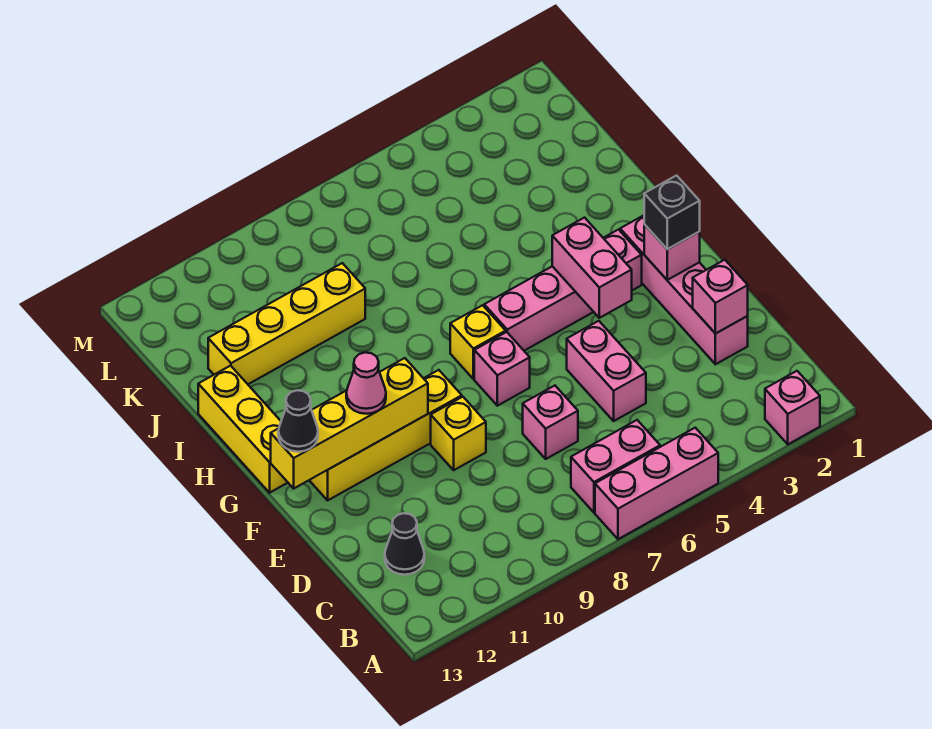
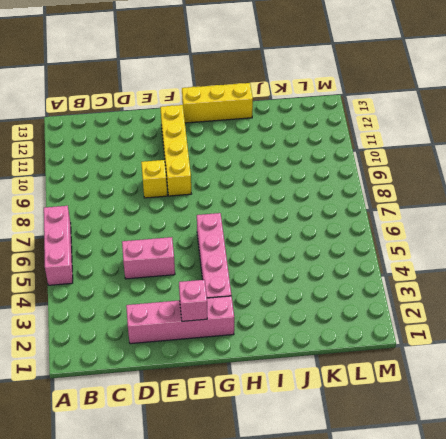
none -> pink 1x1 brick [765,371,820,444]
none -> pink 1x2 brick [571,420,660,512]
none -> black 1x1 cone [385,513,424,575]

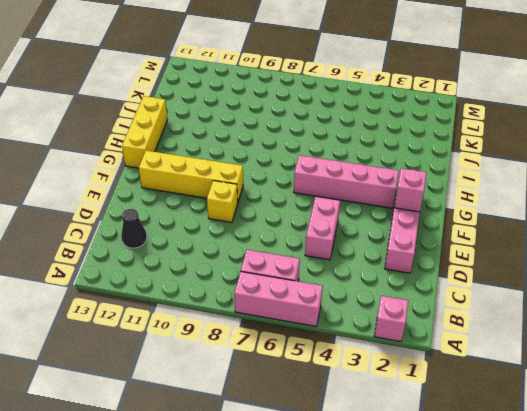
none -> pink 1x1 brick [523,386,578,459]
none -> pink 1x1 brick [474,332,530,406]
none -> yellow 1x1 brick [450,305,506,379]

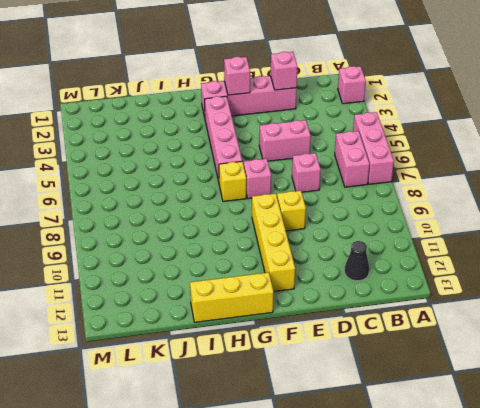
none -> yellow 1x4 brick [208,263,365,384]
none -> pink 1x2 brick [552,218,632,318]
none -> yellow 1x4 brick [271,358,428,488]

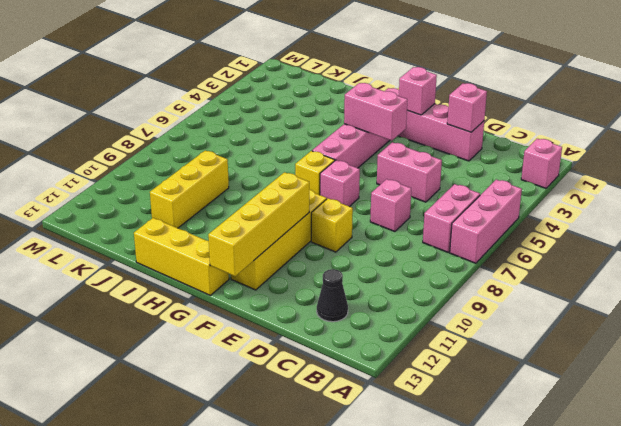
yellow 1x3 brick [150,151,229,228] -> yellow 1x4 brick [208,263,365,384]
none -> black 1x1 brick [644,176,700,249]
none -> pink 1x1 cone [346,352,386,414]
none -> black 1x1 cone [278,390,318,452]

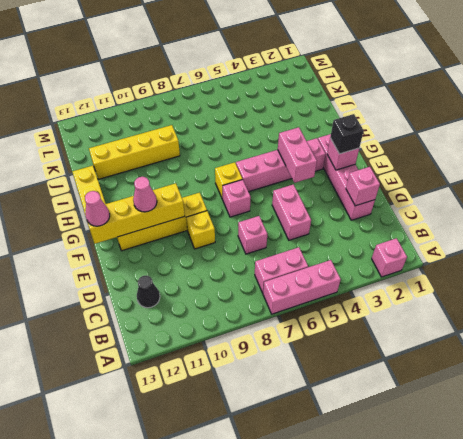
pink 1x1 cone [85,191,110,226] -> black 1x1 cone [278,390,318,452]

